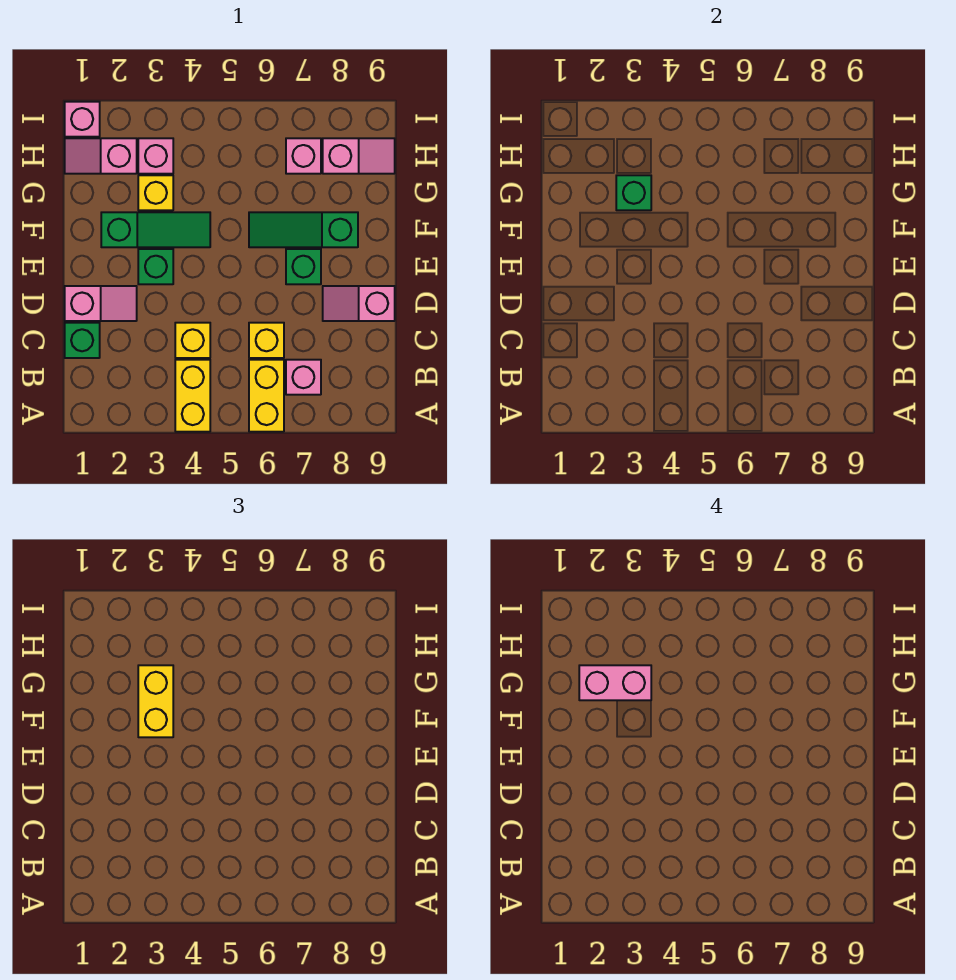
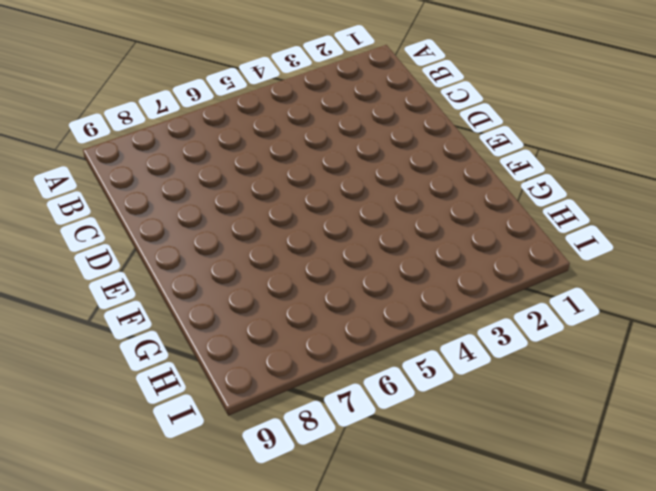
none -> yellow 1x2 brick [175,360,210,432]
none -> yellow 1x2 brick [249,360,284,432]
none -> pink 1x1 brick [286,360,321,395]

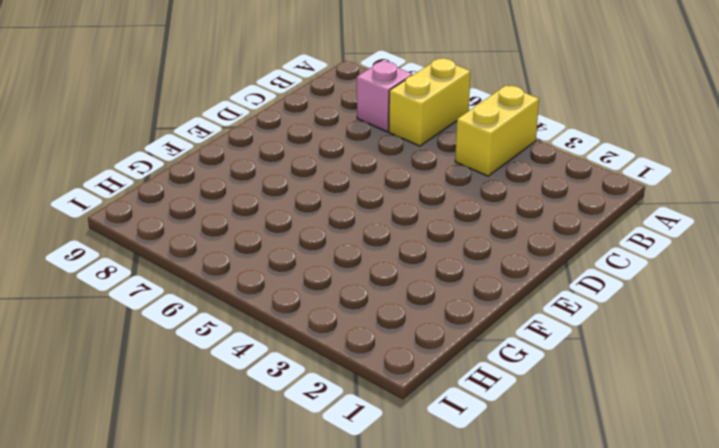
none -> green 1x1 brick [65,323,100,358]
none -> yellow 1x1 brick [175,323,210,358]
none -> yellow 1x1 brick [249,323,284,358]

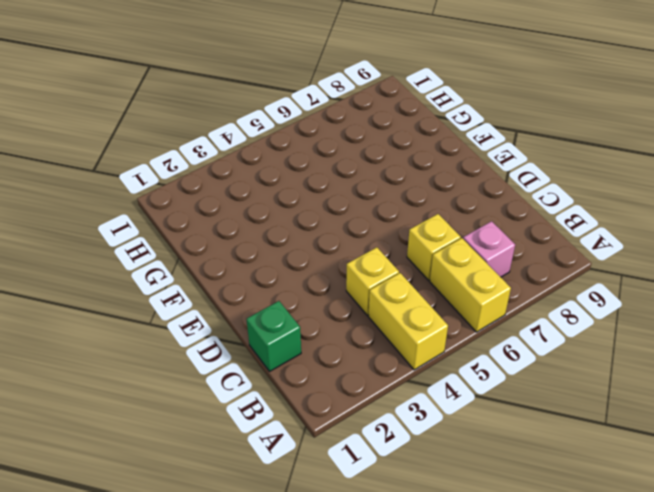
none -> pink 1x2 slope [65,286,137,321]
none -> pink 1x2 slope [323,286,395,321]
none -> green 1x1 brick [138,249,173,284]

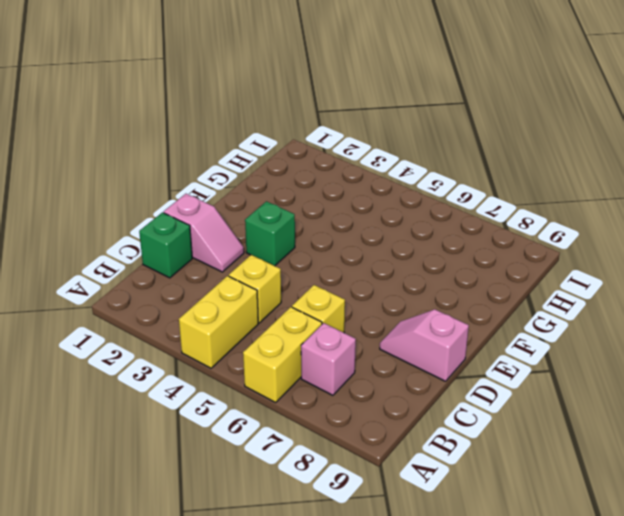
none -> green 1x1 brick [286,249,321,284]
none -> green 1x3 slope [101,212,210,247]
none -> green 1x3 slope [249,212,358,247]

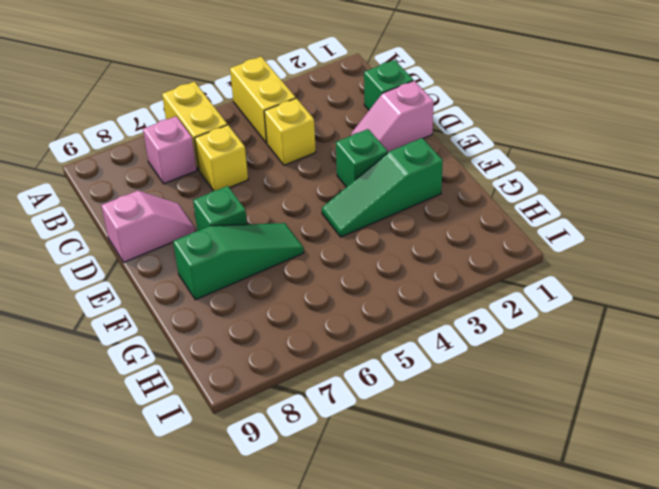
none -> yellow 1x1 brick [138,175,173,210]
none -> pink 1x2 slope [65,138,137,174]
none -> pink 1x1 brick [138,138,173,174]

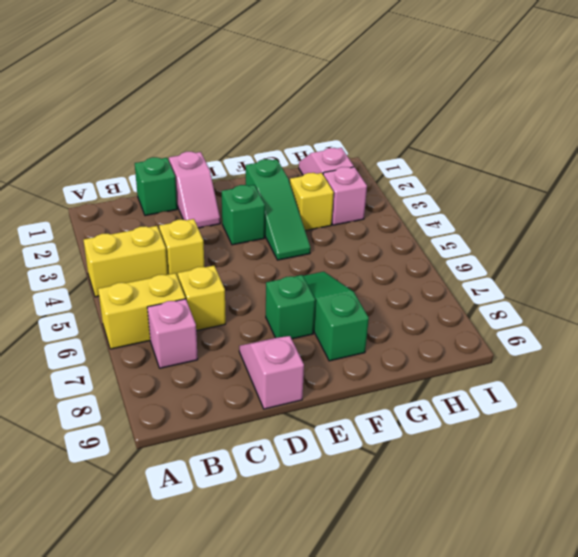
none -> pink 1x1 brick [286,138,321,174]
none -> pink 1x2 slope [323,138,395,174]
none -> pink 1x1 brick [65,102,100,137]

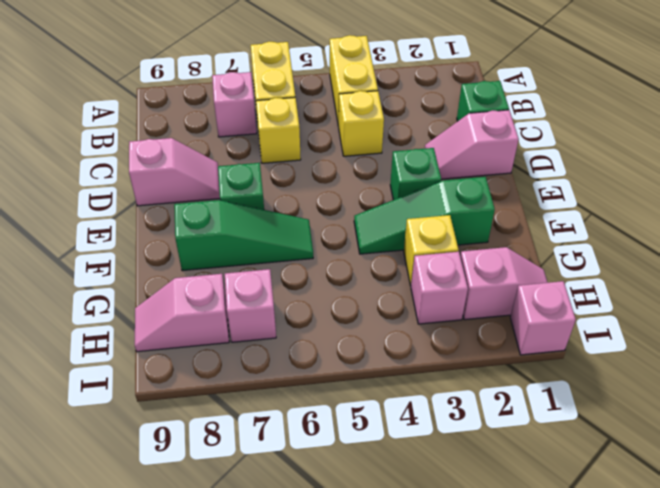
none -> green 1x1 brick [616,175,651,210]
none -> yellow 1x2 brick [138,665,173,737]
none -> pink 1x2 brick [579,665,651,700]

